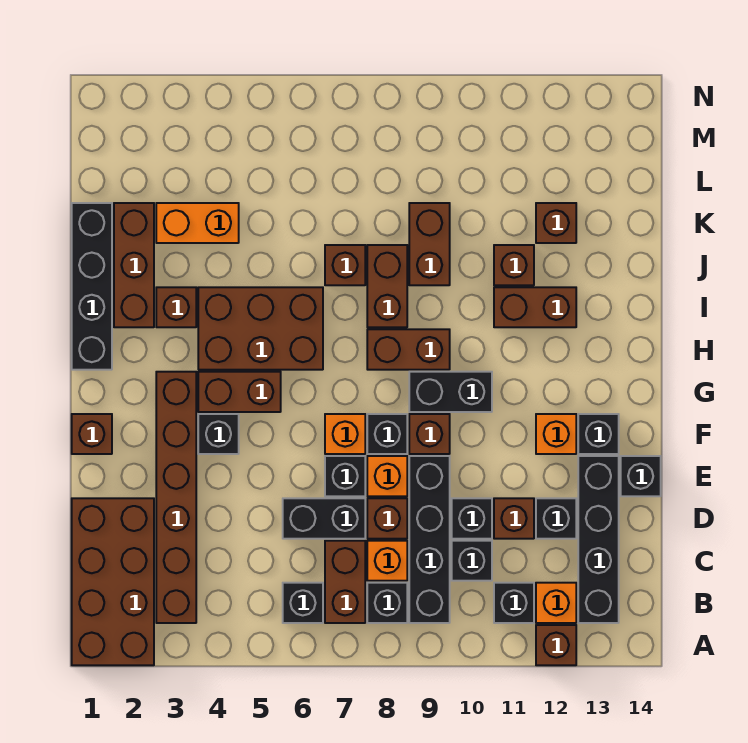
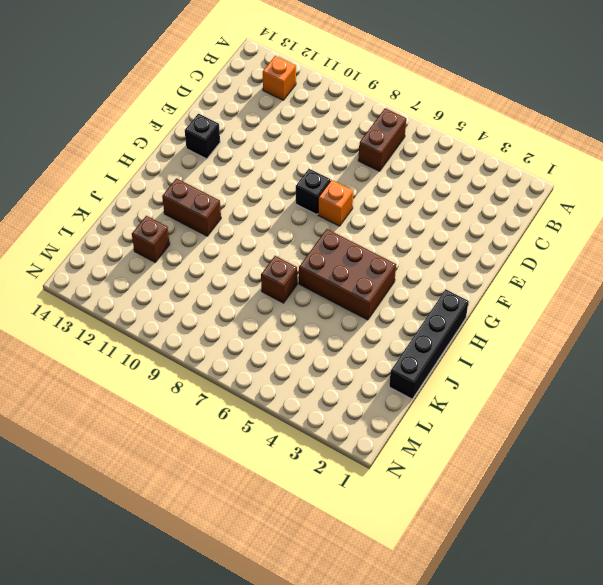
none -> brown 2x4 brick [72,498,154,665]
none -> brown 1x1 brick [536,625,576,665]
none -> brown 1x6 brick [156,372,196,623]
none -> black 1x1 brick [283,583,323,623]

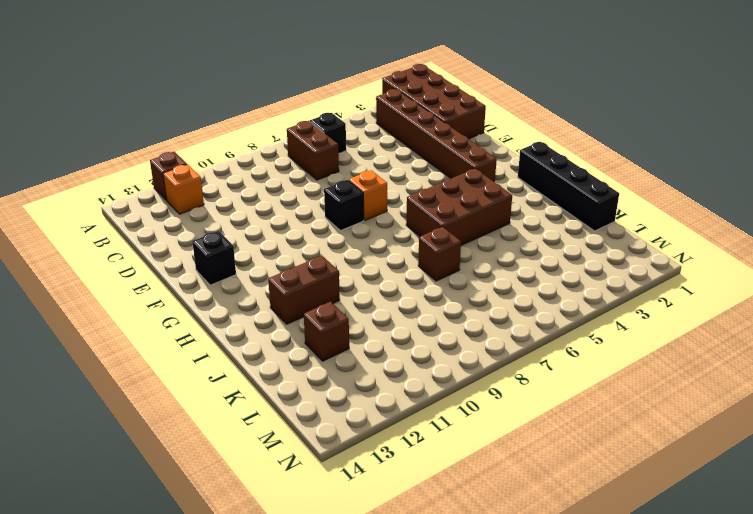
none -> black 1x1 brick [367,583,407,623]
none -> black 1x4 brick [409,456,450,623]
none -> black 1x1 brick [494,583,534,623]
none -> black 1x4 brick [578,456,619,623]

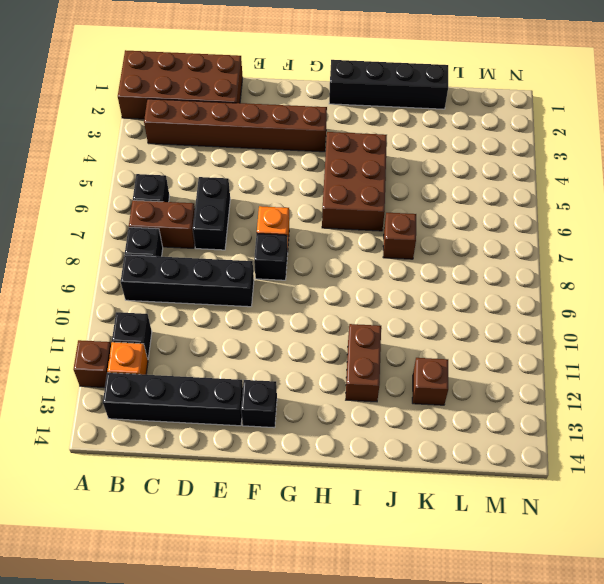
none -> orange 1x1 brick [367,541,407,581]
none -> black 1x1 brick [452,541,492,581]
none -> brown 1x1 brick [367,498,407,539]
none -> black 1x1 brick [452,498,492,539]

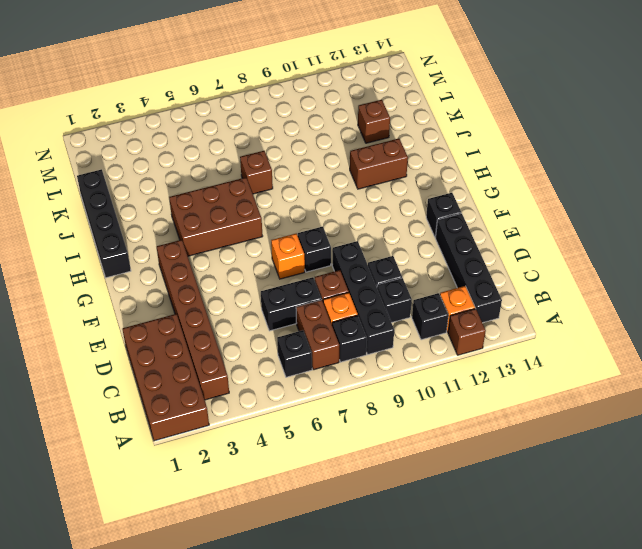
none -> brown 1x1 brick [494,498,534,539]
none -> black 1x1 brick [536,498,576,539]
none -> black 1x1 brick [325,456,365,496]
none -> orange 1x1 brick [367,456,407,496]

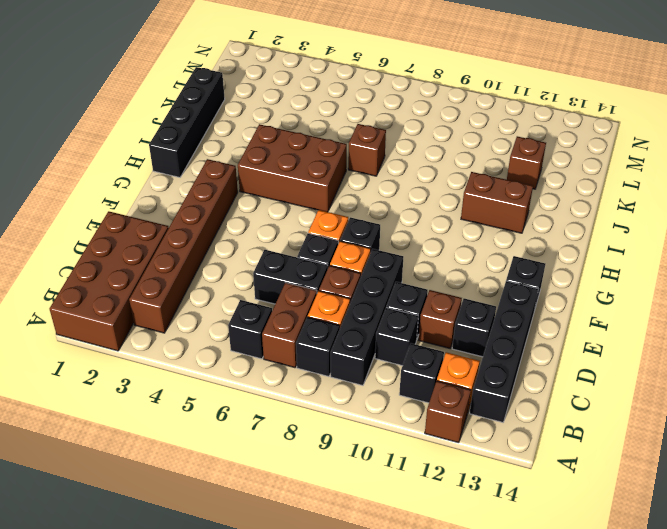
none -> black 1x1 brick [621,456,661,496]
none -> brown 1x1 brick [72,414,112,454]
none -> black 1x1 brick [198,414,239,454]
none -> brown 1x1 brick [409,414,450,454]

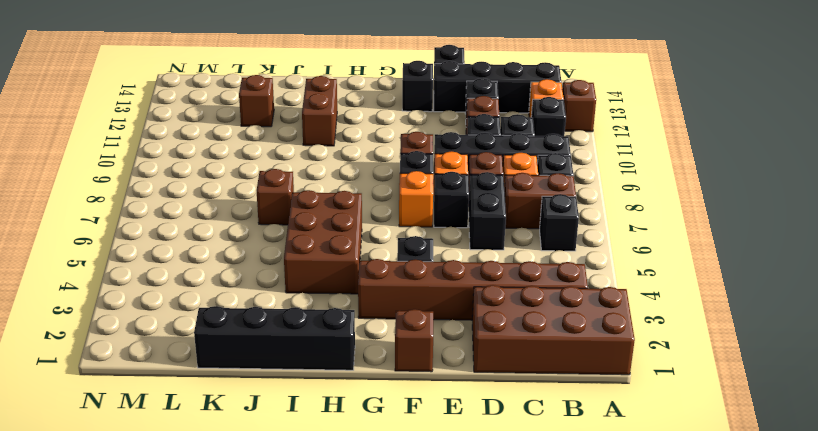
none -> orange 1x1 brick [536,414,576,454]
none -> brown 1x2 brick [198,372,281,412]
none -> black 1x2 brick [409,372,492,412]
none -> brown 1x2 brick [367,329,450,370]

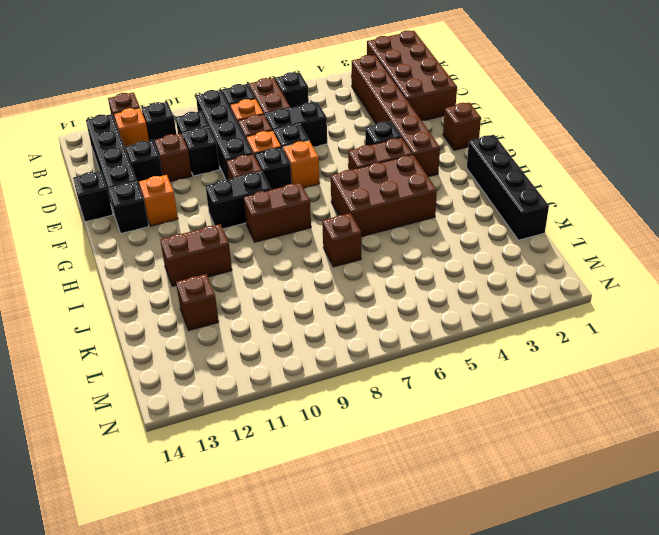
none -> brown 1x3 brick [114,203,154,327]
none -> brown 1x1 brick [156,287,196,327]
none -> brown 1x2 brick [367,245,407,327]
none -> brown 1x2 brick [409,203,450,285]

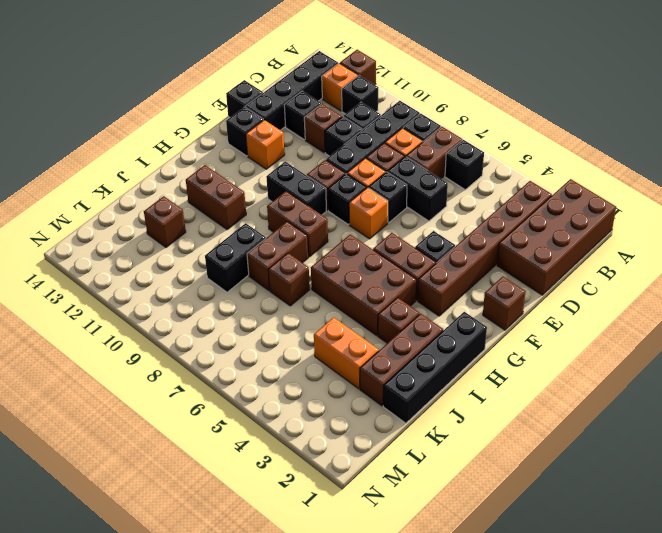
black 1x2 brick [205,223,266,292] -> brown 1x2 brick [409,203,450,285]
none -> brown 1x1 brick [494,245,534,285]

